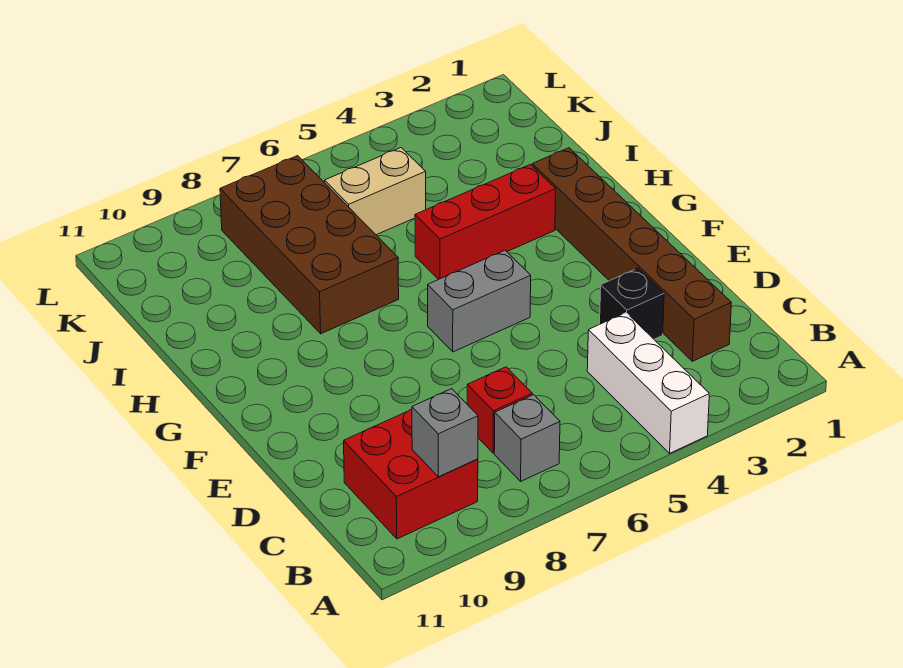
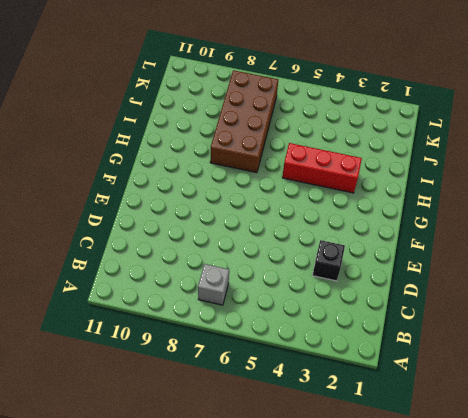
none -> white 1x3 brick [587,313,709,453]
none -> red 2x2 brick [344,410,478,539]

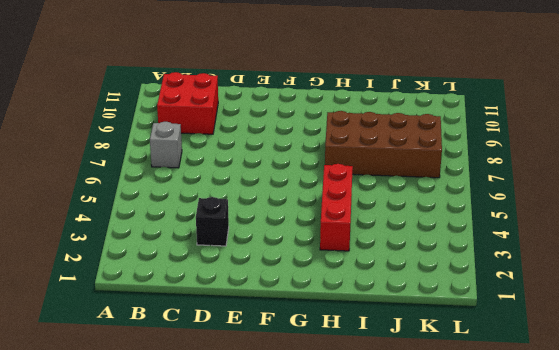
none -> white 1x3 brick [587,313,709,453]
none -> brown 1x6 brick [532,148,731,361]

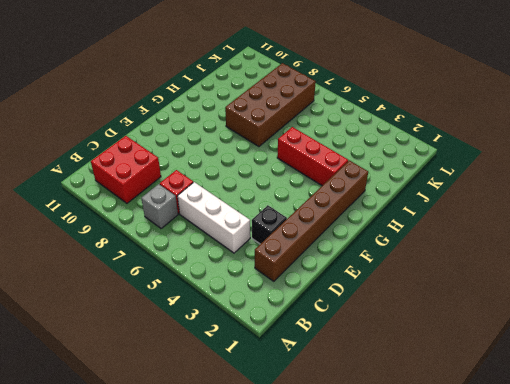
white 1x3 brick [178,182,250,253] -> white 1x3 brick turned to [587,313,709,453]
none -> grey 1x2 brick [428,250,531,352]
none -> tan 1x2 brick [325,148,426,235]

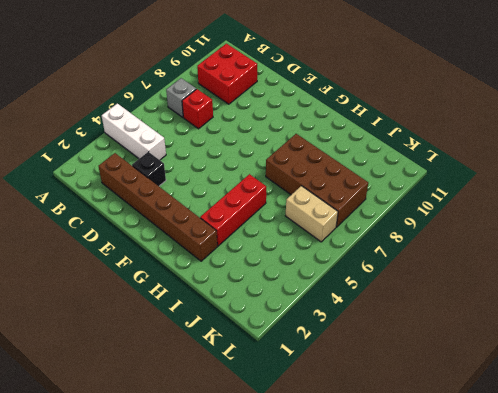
tan 1x2 brick [285,186,338,242] -> tan 1x2 brick turned to [325,148,426,235]
none -> grey 1x2 brick [428,250,531,352]
none -> grey 1x1 brick [412,389,478,477]

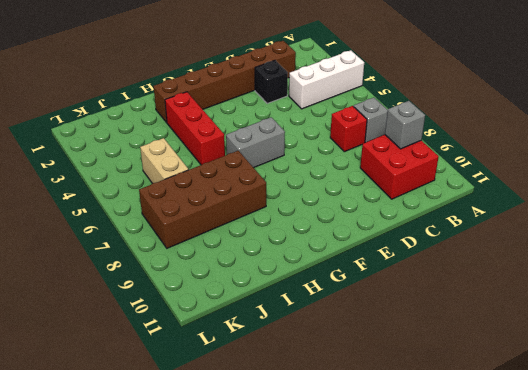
grey 1x2 brick [226,117,285,168] -> grey 1x2 brick turned to [428,250,531,352]

